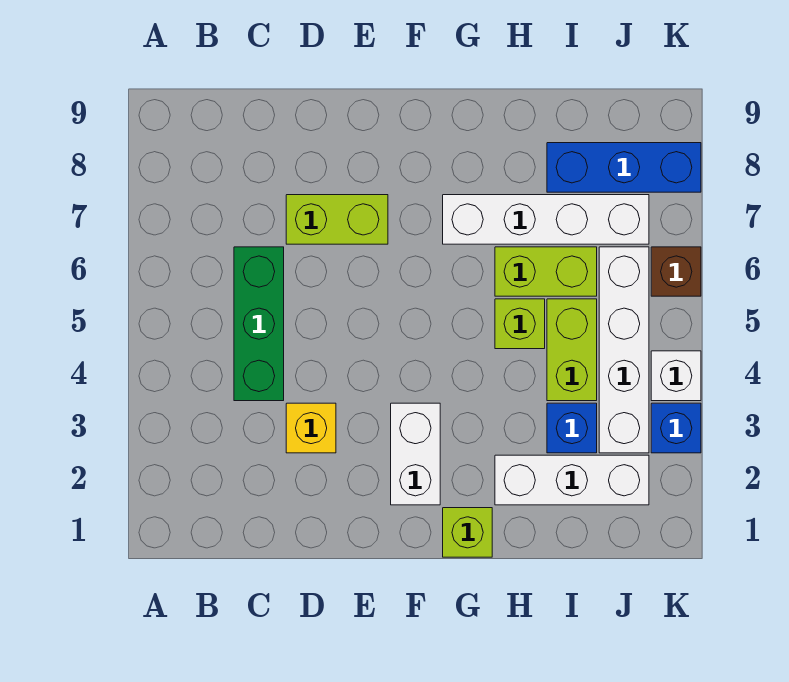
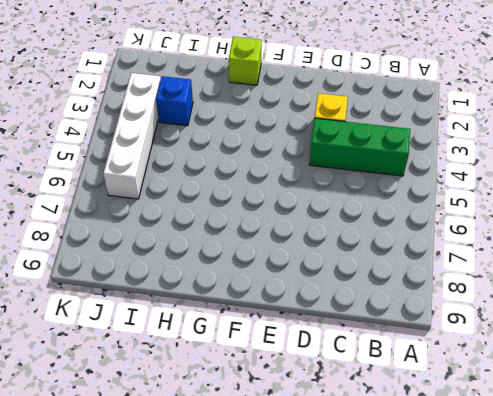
green 1x3 brick [309,118,410,176] -> green 1x3 brick turned to [234,247,284,401]
none -> lime 1x2 brick [286,195,388,244]
none -> white 1x2 brick [391,403,440,505]
none -> white 1x4 brick [443,195,649,244]

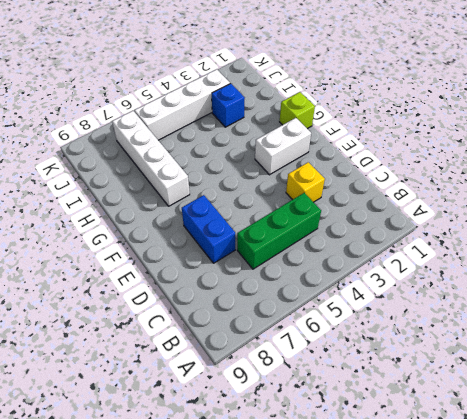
blue 1x2 brick [182,195,235,263] -> lime 1x2 brick [286,195,388,244]
none -> white 1x3 brick [495,455,649,505]
none -> lime 1x1 brick [495,299,545,349]
none -> lime 1x2 brick [495,247,597,296]

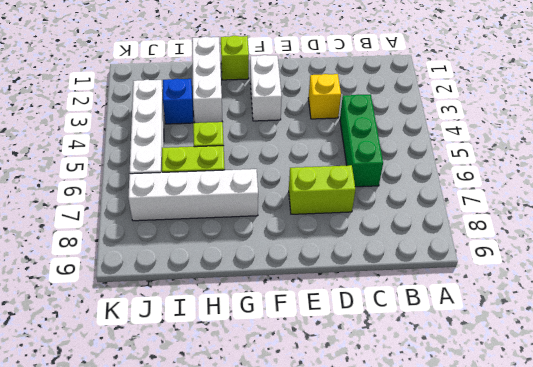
white 1x3 brick [192,36,222,123] -> white 1x3 brick turned to [495,455,649,505]
none -> lime 1x2 brick [547,299,597,401]
none -> blue 1x3 brick [547,143,701,192]
none -> blue 1x1 brick [651,403,701,453]

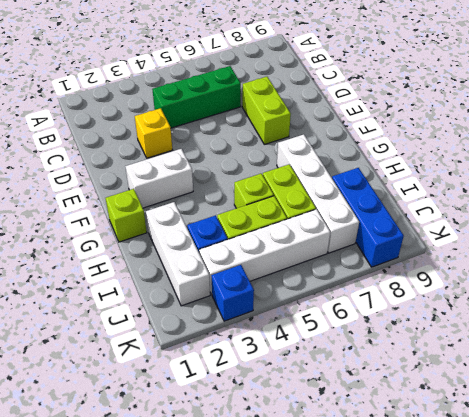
none -> white 1x1 brick [651,351,701,401]
none -> brown 1x1 brick [651,247,701,296]

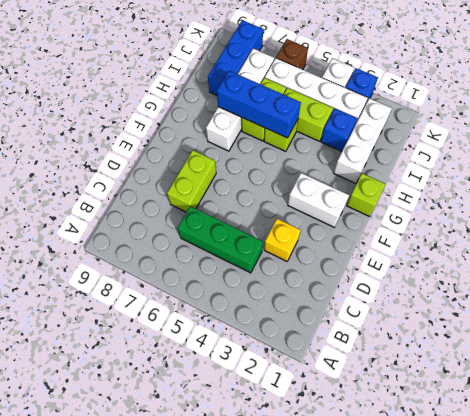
blue 1x3 brick [217,71,301,138] -> none

